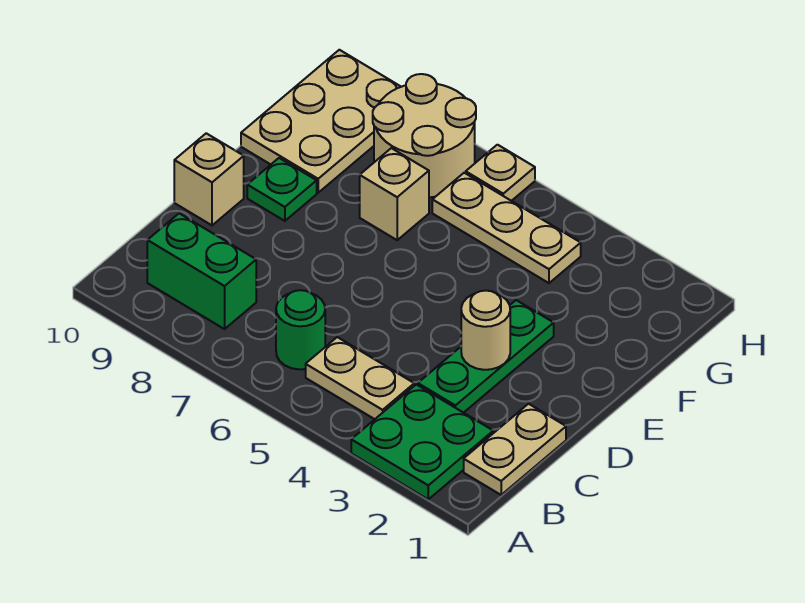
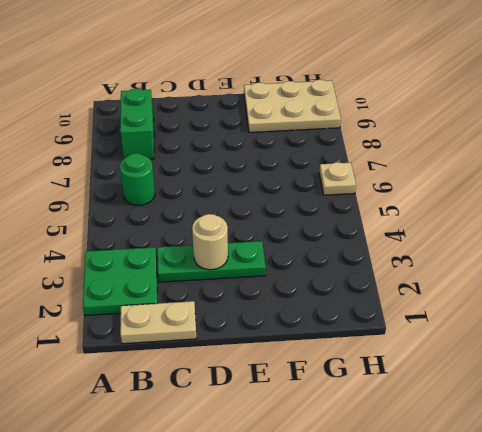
none -> tan 1x2 plate [306,337,414,419]
none -> tan 1x1 brick [174,133,244,225]
none -> green 1x1 plate [247,158,317,221]

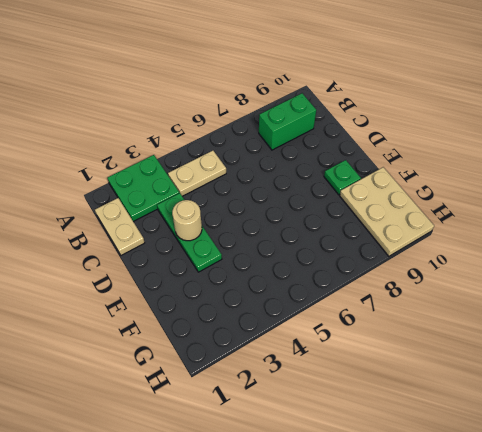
none -> green 1x1 round brick [276,290,325,369]
none -> tan 1x1 brick [174,133,244,225]
none -> tan 1x1 brick [360,148,429,240]

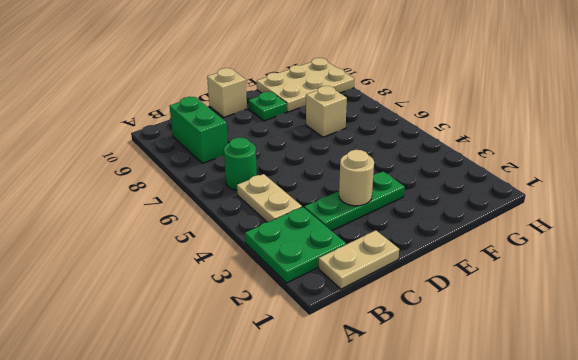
none -> tan 1x3 plate [432,173,581,283]
none -> tan 2x2 round brick [373,74,476,197]
none -> tan 1x1 plate [466,145,535,201]

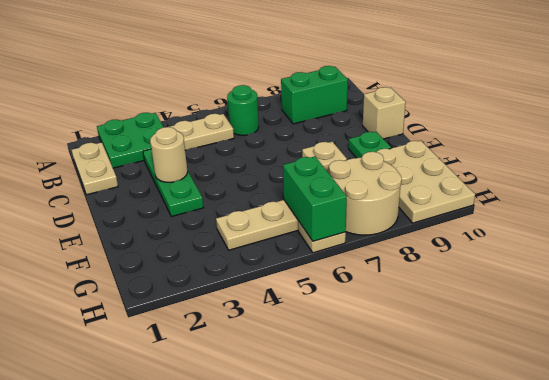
green 1x2 brick [283,156,347,241] -> none

